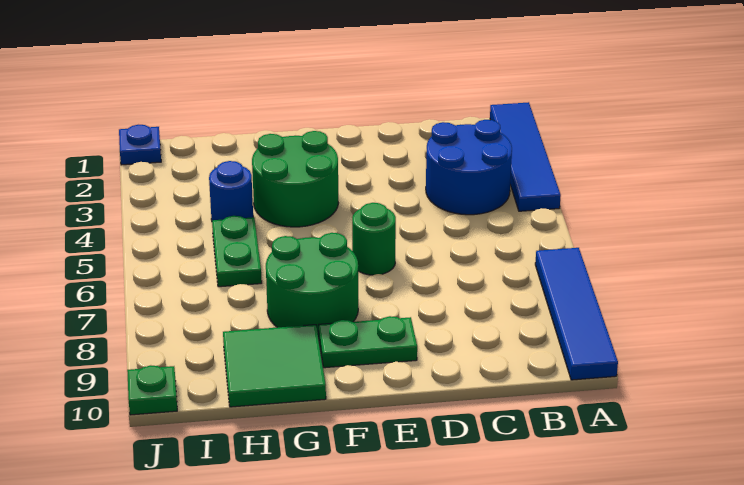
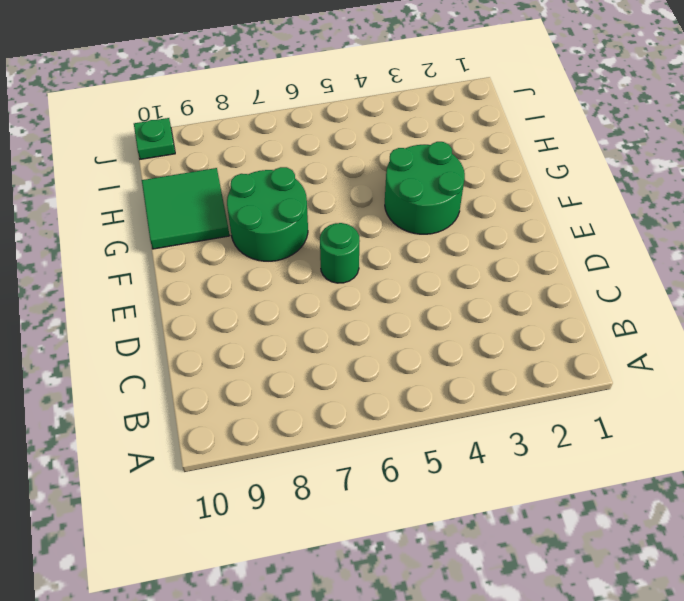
none -> blue 1x4 tile [490,102,561,211]
none -> blue 1x4 tile [535,248,618,380]
none -> blue 2x2 round brick [426,120,512,215]

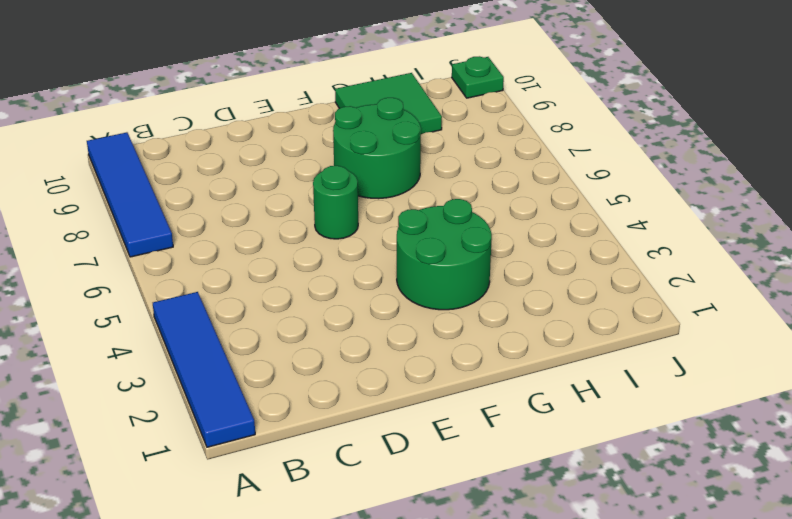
none -> blue 2x2 round brick [426,120,512,215]
none -> green 1x2 plate [318,316,417,368]
none -> blue 1x1 round brick [209,161,253,220]

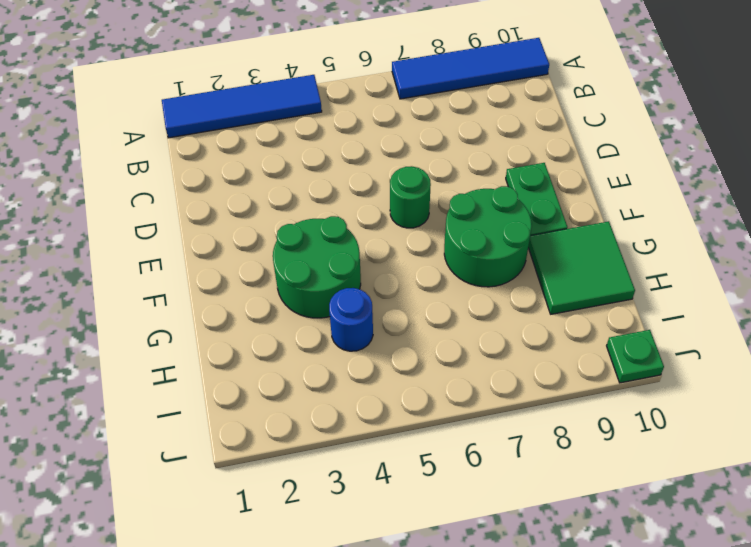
none -> blue 2x2 round brick [426,120,512,215]
none -> green 1x2 plate [212,216,262,287]
none -> blue 1x1 plate [119,125,161,165]

